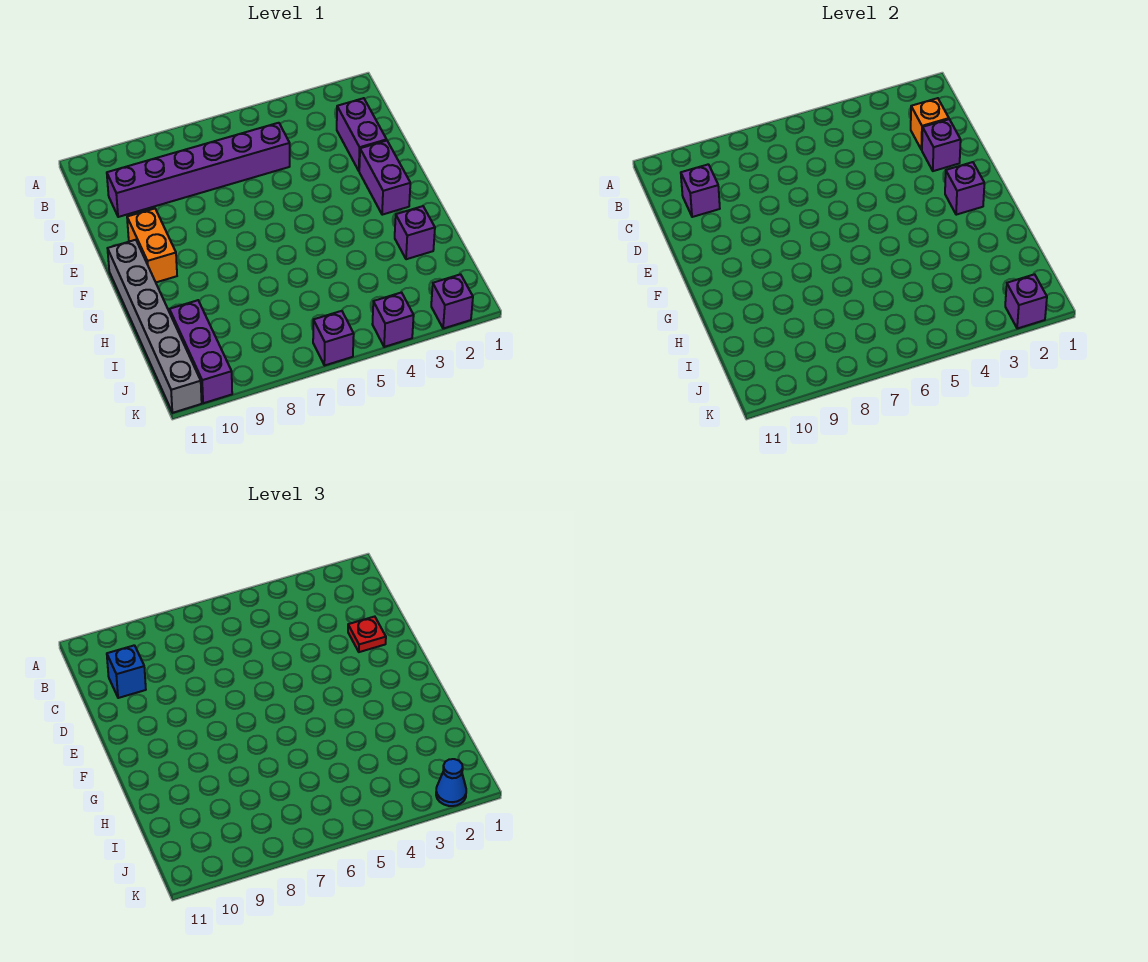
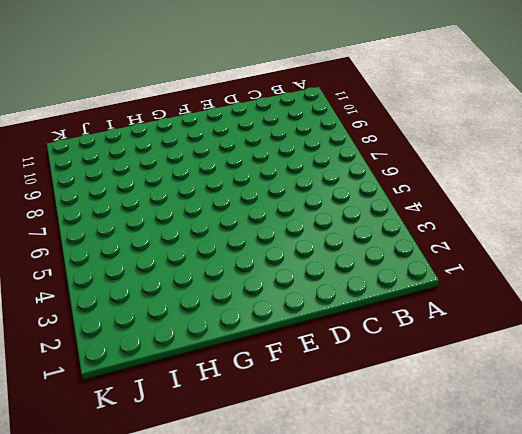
none -> purple 1x2 brick [337,98,387,171]
none -> purple 1x6 brick [107,123,290,217]
none -> purple 1x2 brick [359,141,410,215]

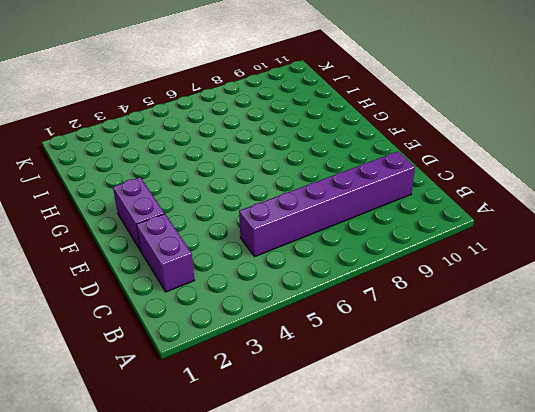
none -> orange 1x2 brick [127,209,177,282]
none -> grey 1x6 brick [108,240,202,413]
none -> purple 1x1 brick [395,206,435,259]

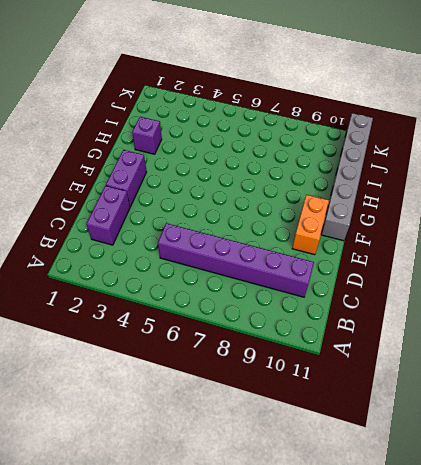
none -> purple 1x3 brick [169,300,232,403]
none -> purple 1x1 brick [431,274,473,329]
none -> purple 1x1 brick [372,293,414,347]

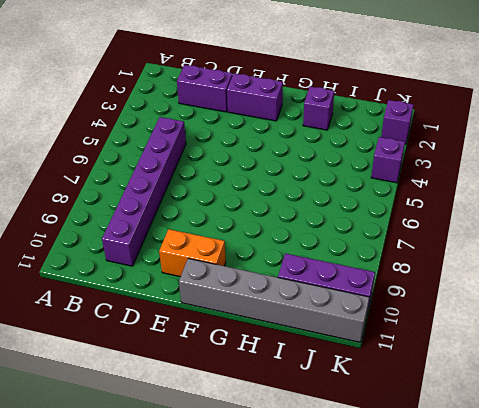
none -> purple 1x1 brick [313,311,354,366]
none -> orange 1x1 brick [911,98,949,150]
none -> purple 1x1 brick [681,164,720,217]

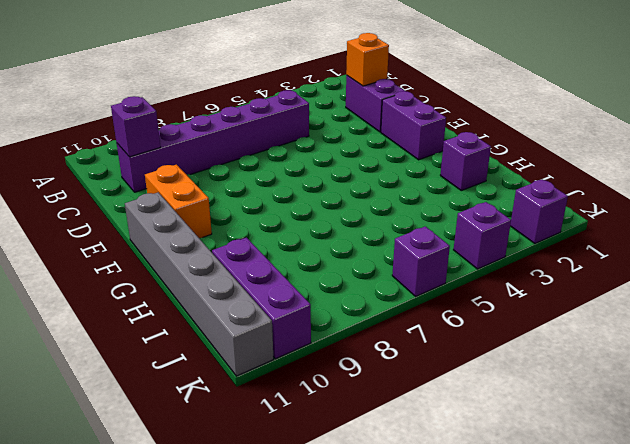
none -> purple 1x1 brick [922,119,961,171]
none -> purple 1x1 brick [945,162,984,215]
none -> purple 1x1 brick [1005,274,1047,329]

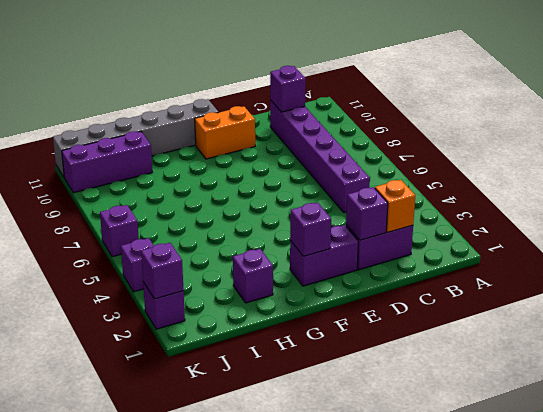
none -> blue 1x1 brick [107,645,146,698]
none -> red 1x1 plate [348,617,386,652]
none -> blue 1x1 cone [436,759,466,806]

